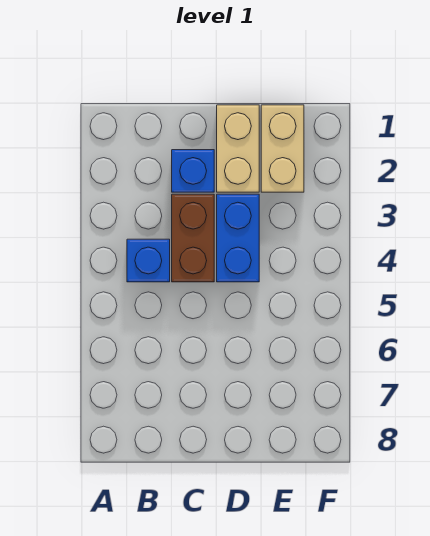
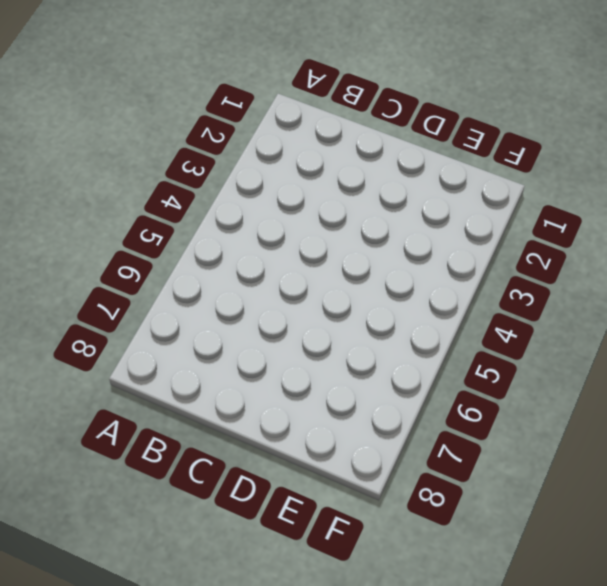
none -> blue 1x1 brick [127,239,170,282]
none -> blue 1x1 brick [172,150,214,192]

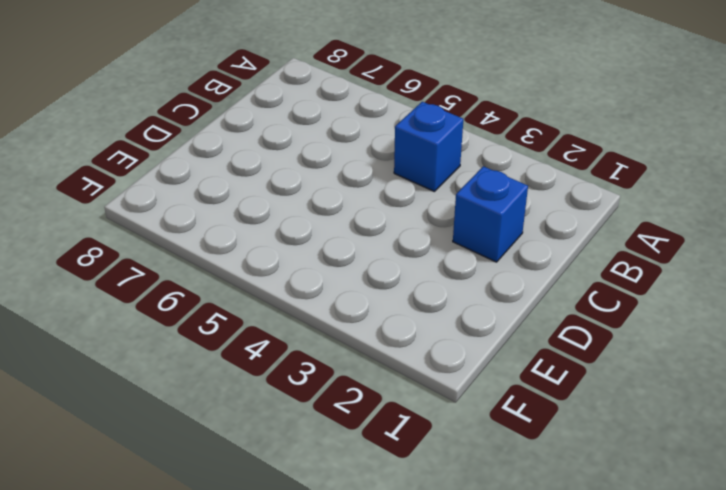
none -> brown 1x2 brick [172,194,214,282]
none -> tan 1x2 brick [217,105,259,192]

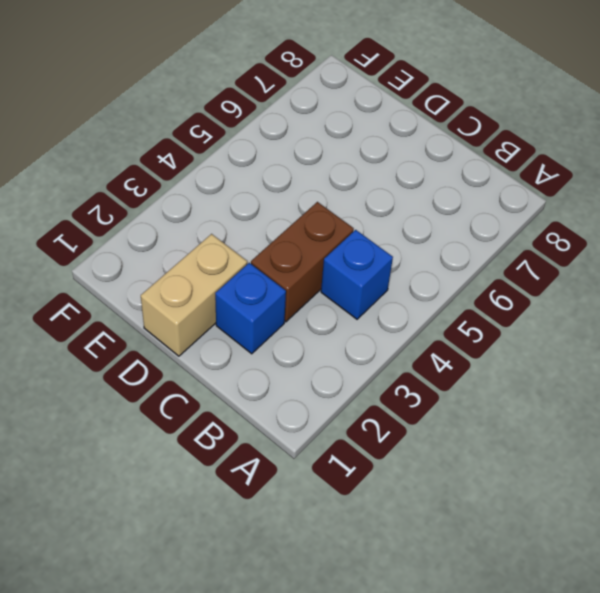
none -> blue 1x2 brick [217,194,259,282]
none -> tan 1x2 brick [261,105,304,192]

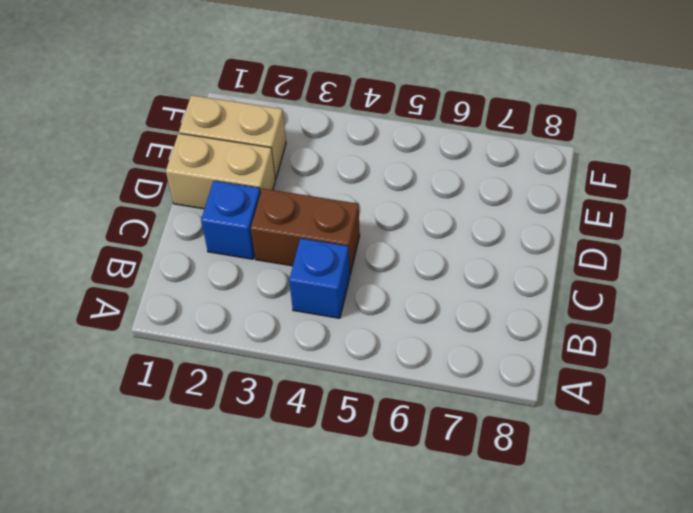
none -> blue 1x2 brick [217,194,259,282]

